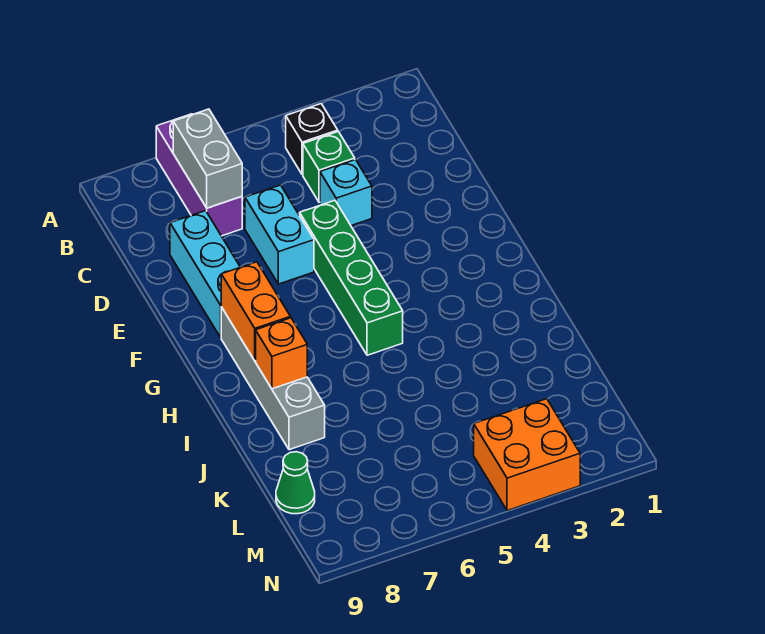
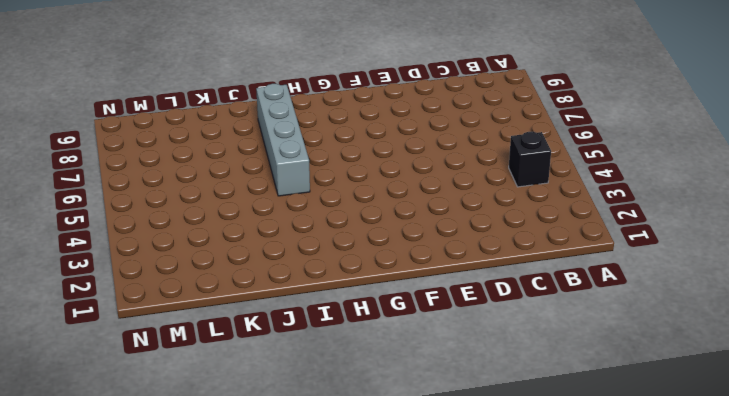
grey 1x4 brick [256,84,310,196] -> grey 1x4 brick turned to [221,307,325,450]
none -> purple 1x3 brick [156,114,242,236]
none -> green 1x1 brick [303,132,355,203]
none -> cyan 1x1 brick [320,160,372,226]

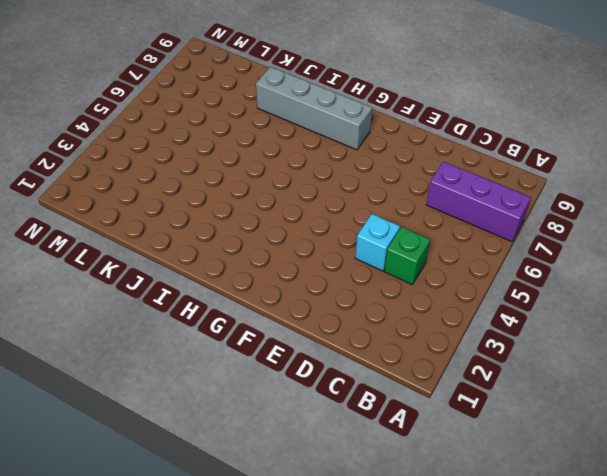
none -> black 1x1 brick [286,104,338,175]
none -> cyan 1x2 brick [245,185,314,284]
none -> cyan 1x3 brick [170,211,240,337]

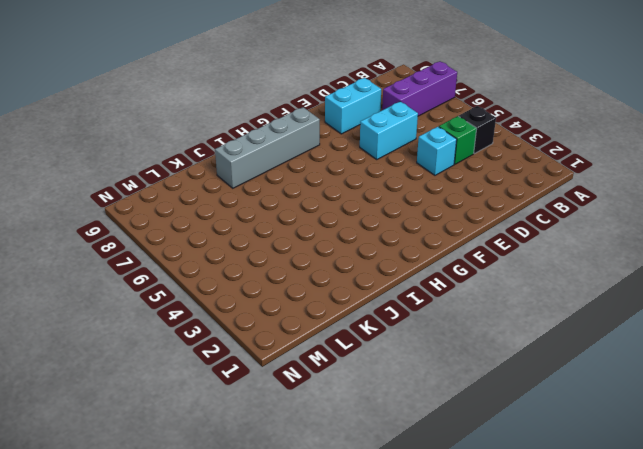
cyan 1x2 brick [325,78,381,134] -> cyan 1x3 brick [170,211,240,337]
none -> green 1x4 brick [300,200,403,355]
none -> green 1x1 cone [276,452,315,514]
none -> orange 2x2 brick [474,399,580,511]

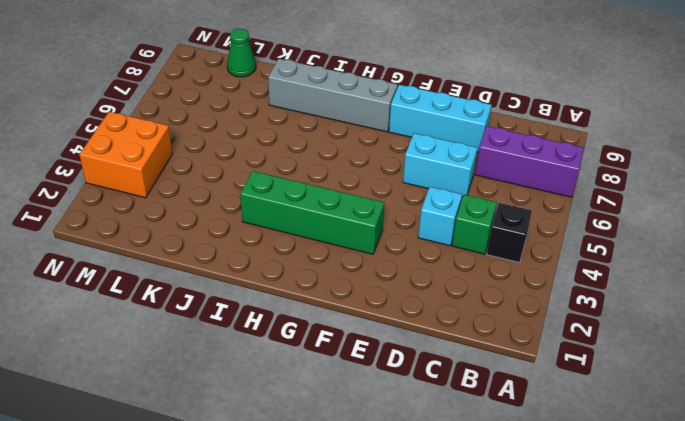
green 1x4 brick [240,171,384,254] -> green 1x4 brick moved to [300,200,403,355]
none -> grey 1x2 brick [173,109,242,208]
none -> orange 1x2 brick [221,262,290,361]
none -> orange 1x1 brick [256,318,307,389]

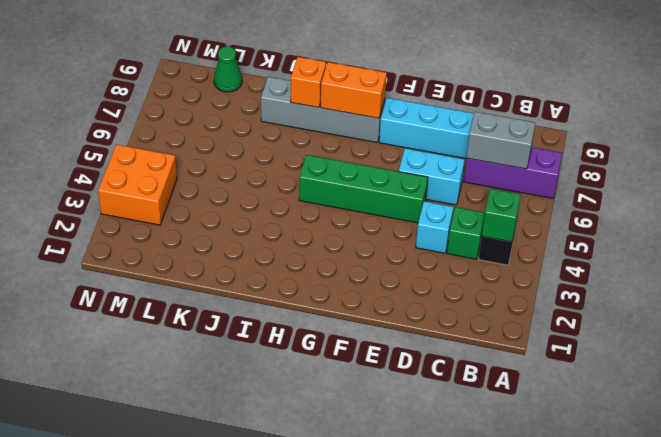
green 1x1 brick [482,189,521,242] -> none

